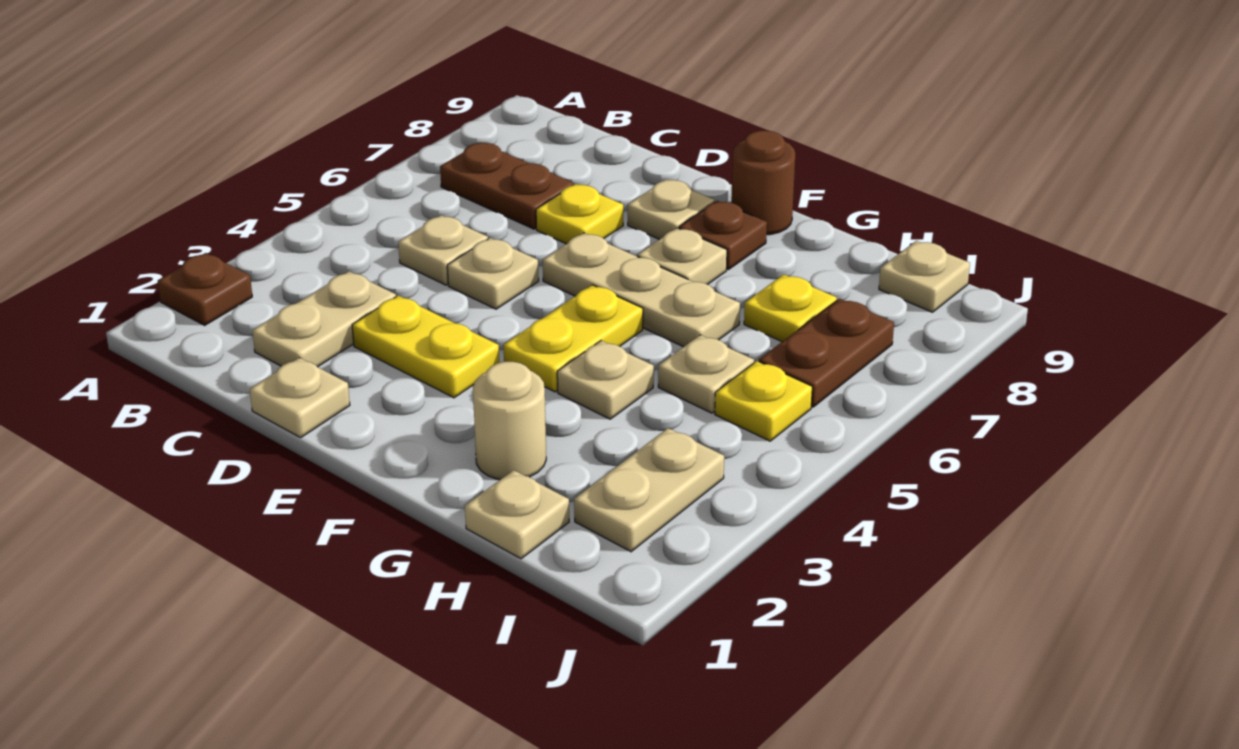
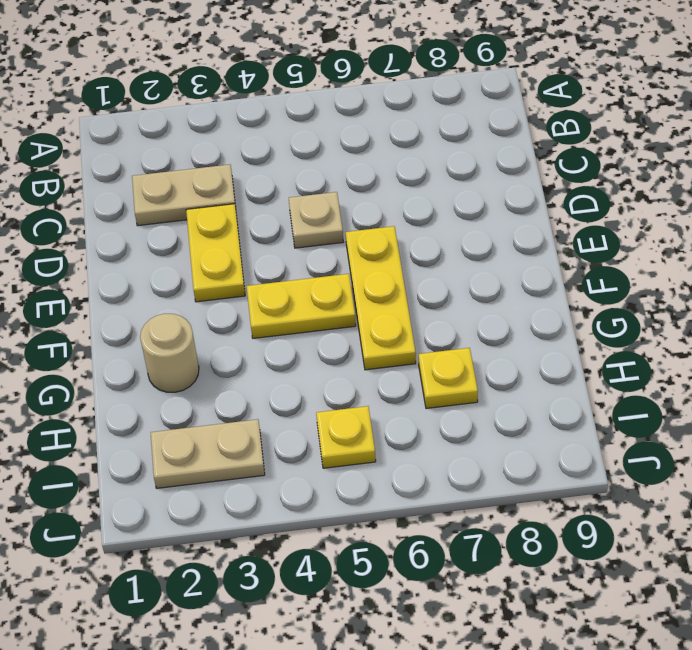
yellow 1x3 plate [346,226,416,370] -> tan 1x3 plate [543,233,740,347]
none -> brown 1x1 plate [158,253,252,325]
none -> brown 1x2 plate [440,143,574,229]
none -> tan 1x1 plate [398,215,488,285]

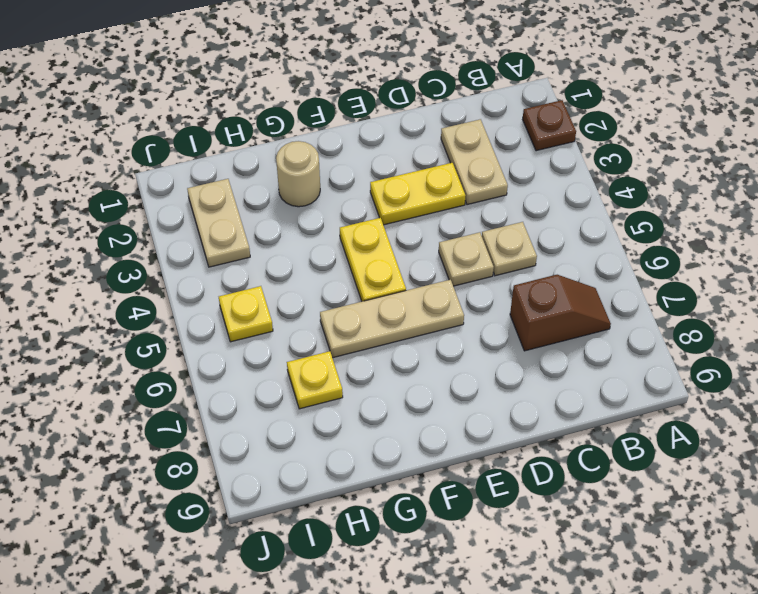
brown 1x2 slope [510,275,611,351] -> brown 1x2 plate [440,143,574,229]
none -> tan 1x1 plate [250,358,350,438]
none -> yellow 1x1 plate [536,184,623,244]
none -> tan 1x1 plate [628,179,715,240]

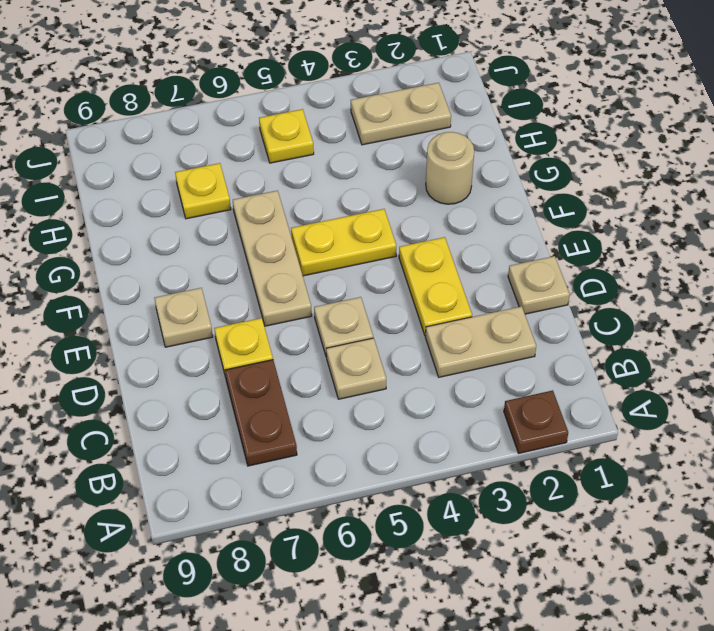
none -> tan 1x1 plate [637,228,727,285]
none -> brown 1x1 plate [679,201,767,270]
none -> brown 1x1 round brick [731,131,795,235]

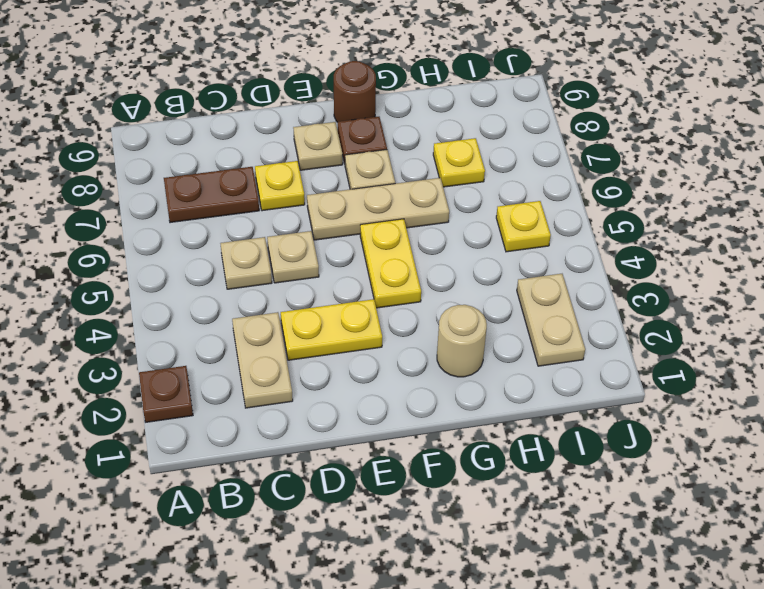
none -> tan 1x1 plate [250,358,350,438]
none -> tan 1x1 plate [557,341,654,419]
none -> tan 1x1 plate [465,470,569,559]

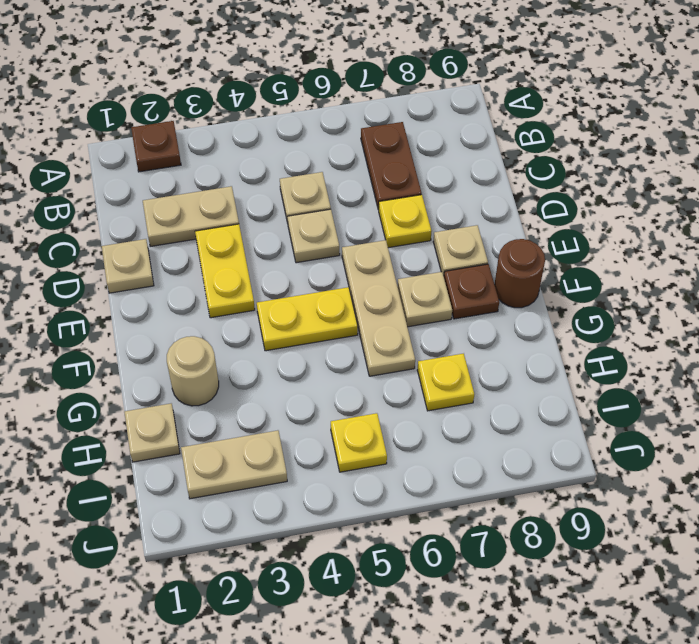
none -> tan 1x1 plate [557,341,654,419]
none -> tan 1x1 plate [658,335,754,413]
none -> brown 1x2 plate [759,299,894,407]

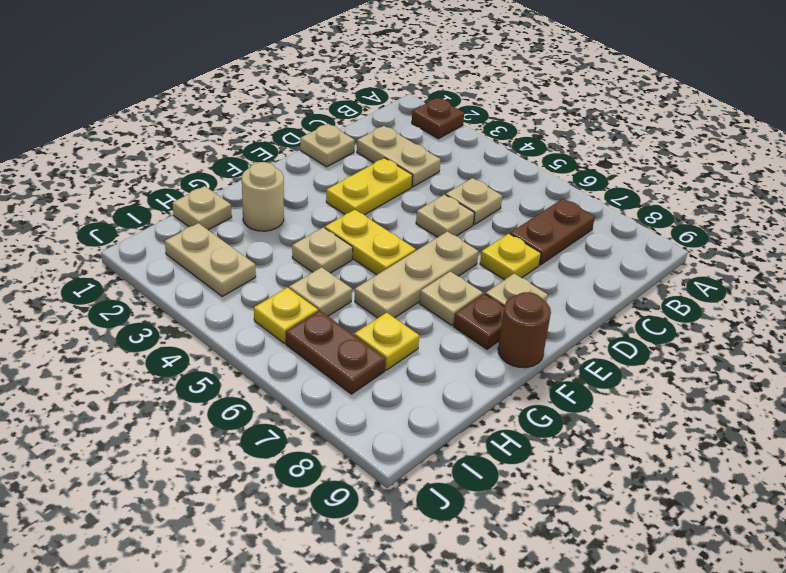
none -> tan 1x1 plate [879,241,970,312]

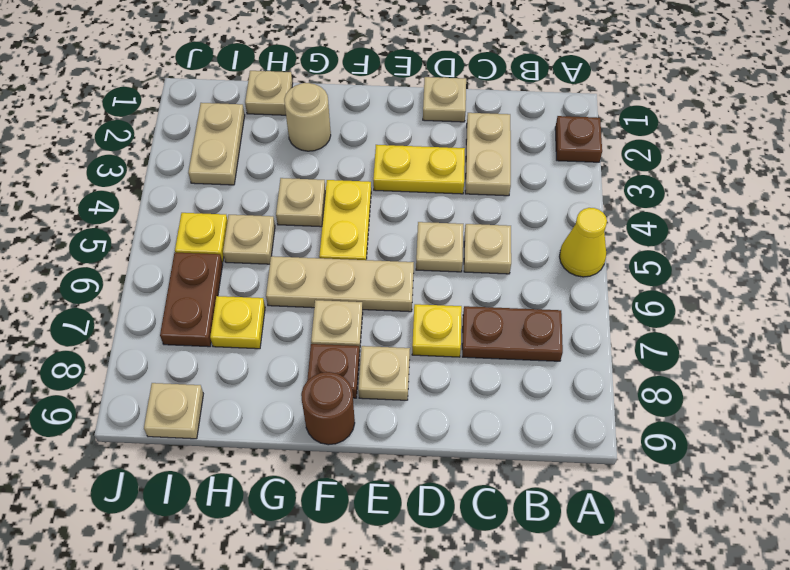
yellow 1x1 cone [559,208,607,277] -> none

